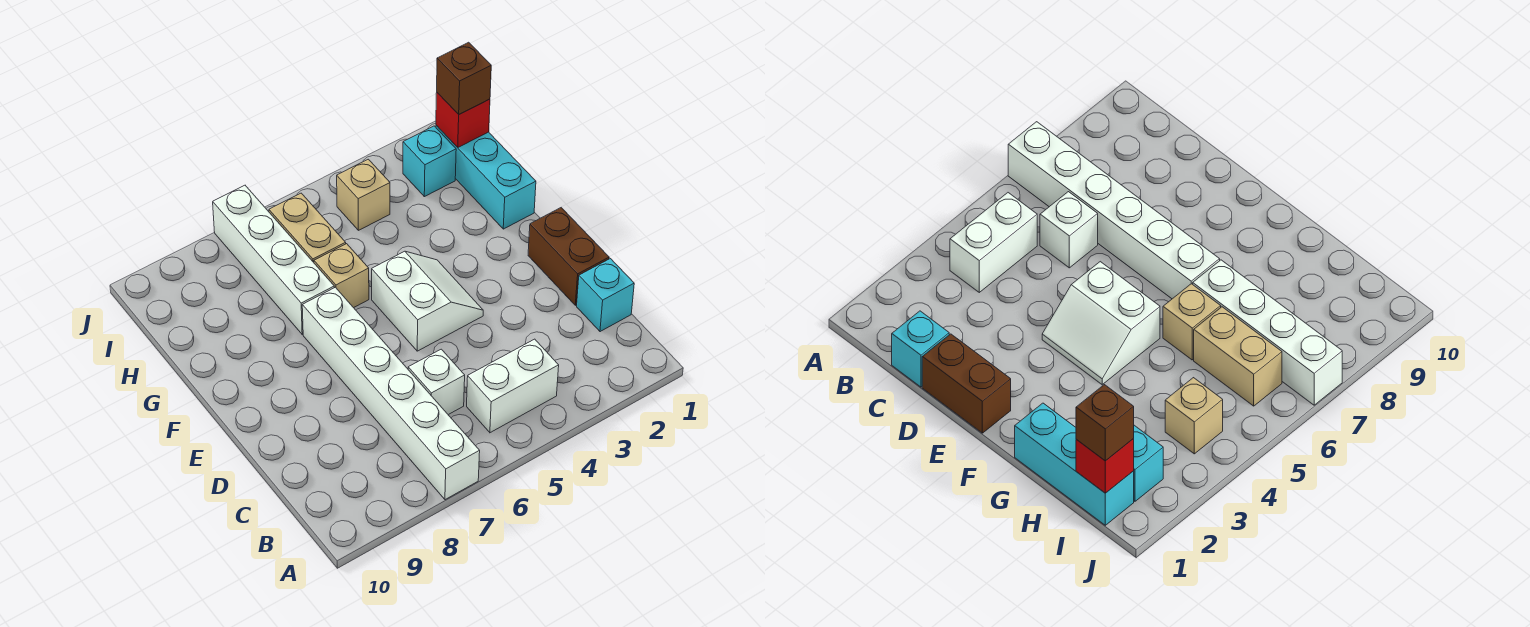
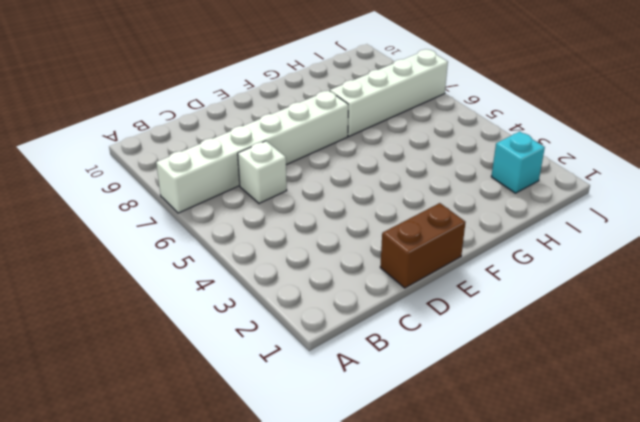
none -> white 1x2 brick [467,339,559,433]
none -> cyan 1x1 brick [577,259,634,332]
none -> white 2x2 slope [372,251,483,351]

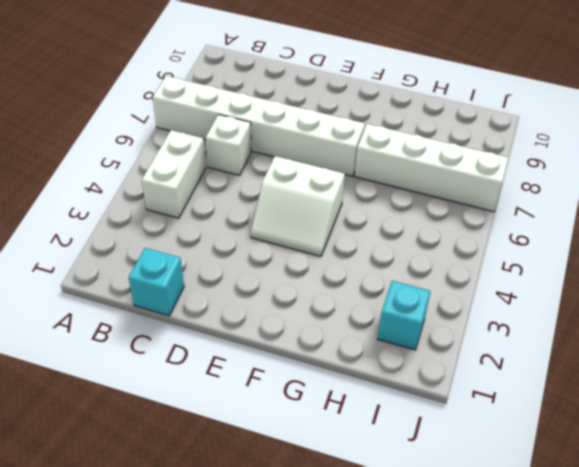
none -> brown 1x2 brick [528,208,609,305]
none -> cyan 1x3 brick [436,125,536,229]
none -> tan 1x1 brick [314,244,369,308]

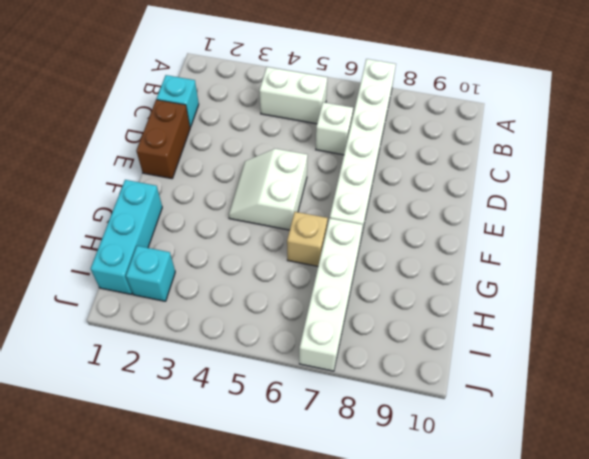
none -> tan 1x2 brick [269,193,346,262]
none -> tan 1x1 brick [337,159,390,230]
none -> red 1x1 brick [436,93,490,147]

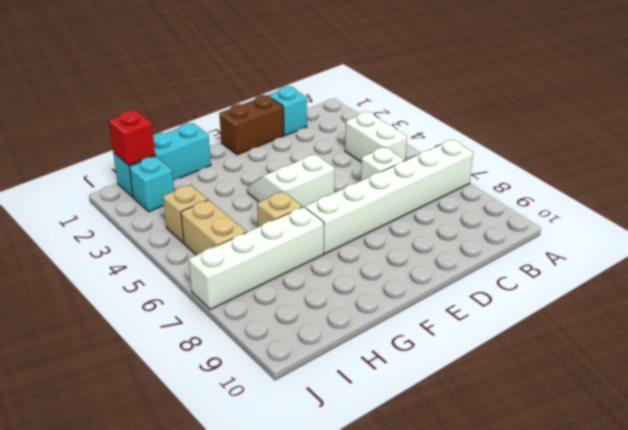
tan 1x2 brick [181,200,246,255] -> tan 1x2 brick turned to [269,193,346,262]
none -> brown 1x1 brick [437,42,491,114]

